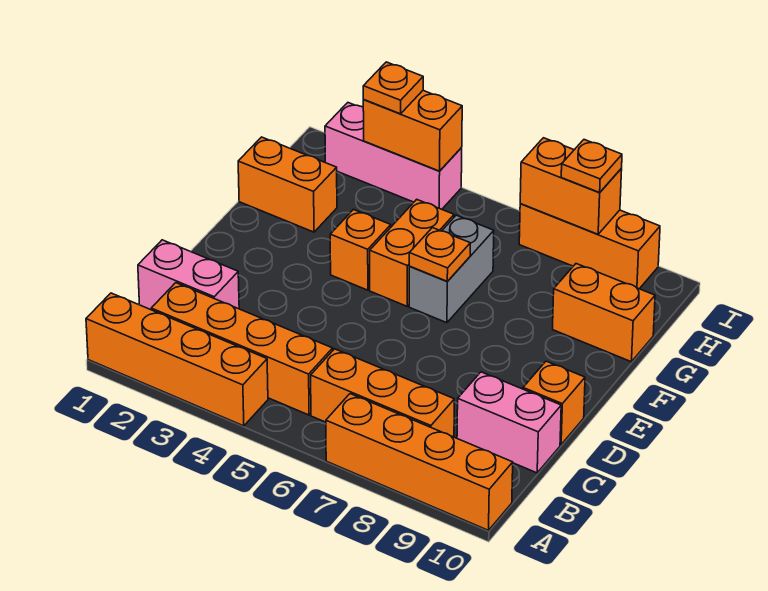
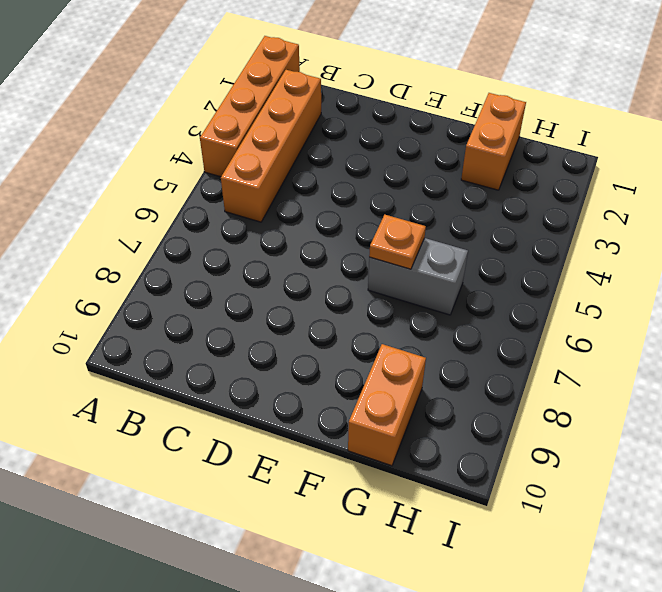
none -> orange 1x4 brick [326,394,513,530]
none -> orange 1x3 brick [311,349,454,437]
none -> pink 1x2 brick [138,240,239,310]

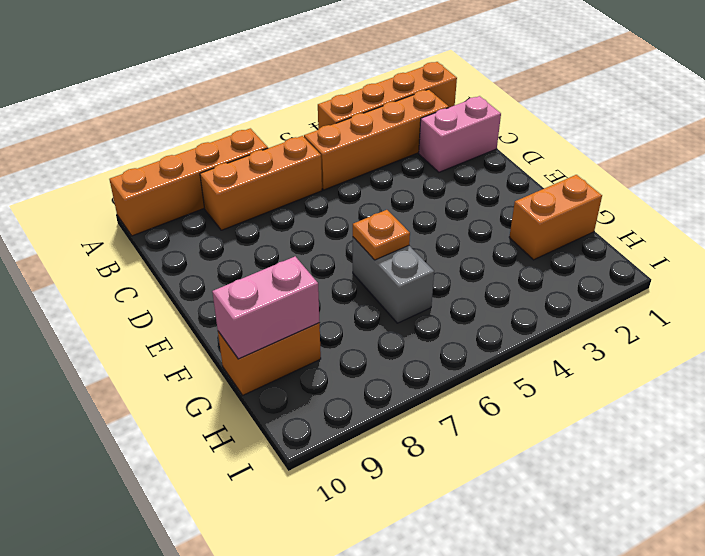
pink 1x2 brick [212,256,320,359] -> pink 1x2 brick moved to [457,372,561,473]
none -> orange 1x1 brick [523,361,585,445]
none -> orange 1x1 brick [330,210,391,290]
none -> orange 1x2 brick [370,199,454,306]

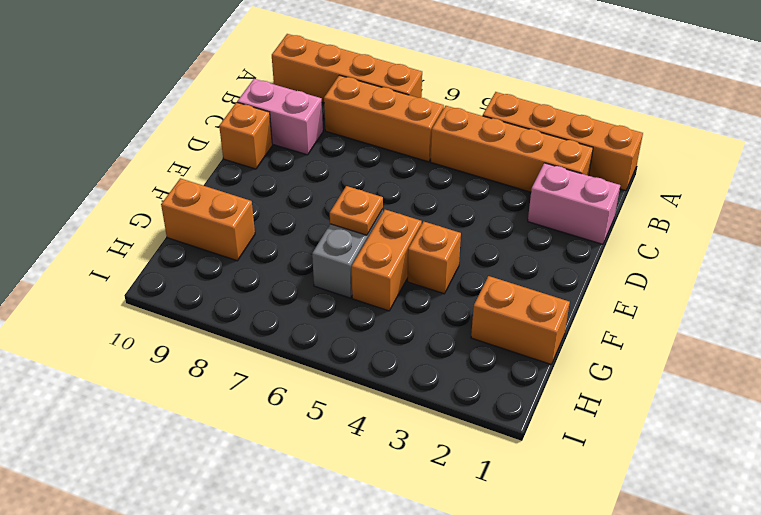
none -> pink 1x3 brick [325,103,462,209]
none -> orange 1x3 brick [519,204,660,289]
none -> orange 1x2 brick [363,91,462,171]

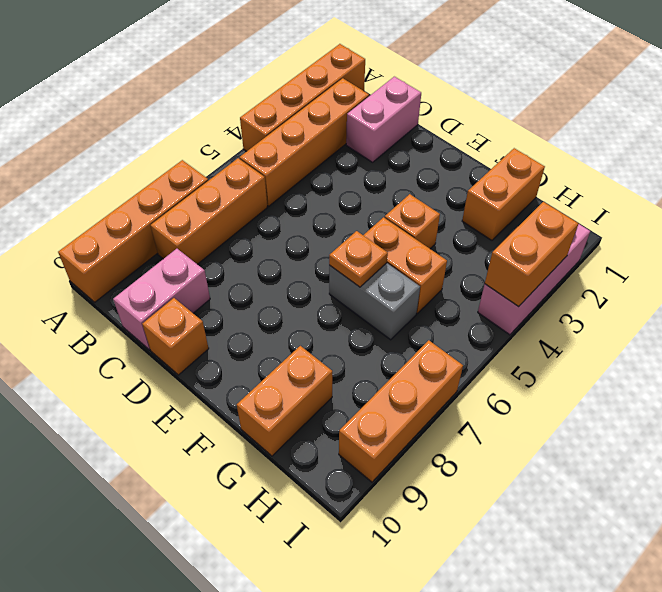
none -> orange 1x2 brick [520,138,622,234]
none -> orange 1x1 plate [363,62,423,114]
none -> orange 1x1 plate [561,140,622,192]

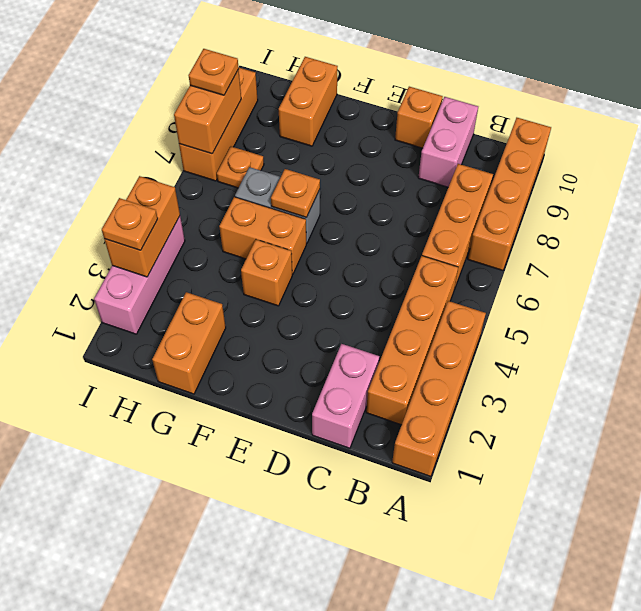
orange 1x1 plate [217,147,264,188] -> none

